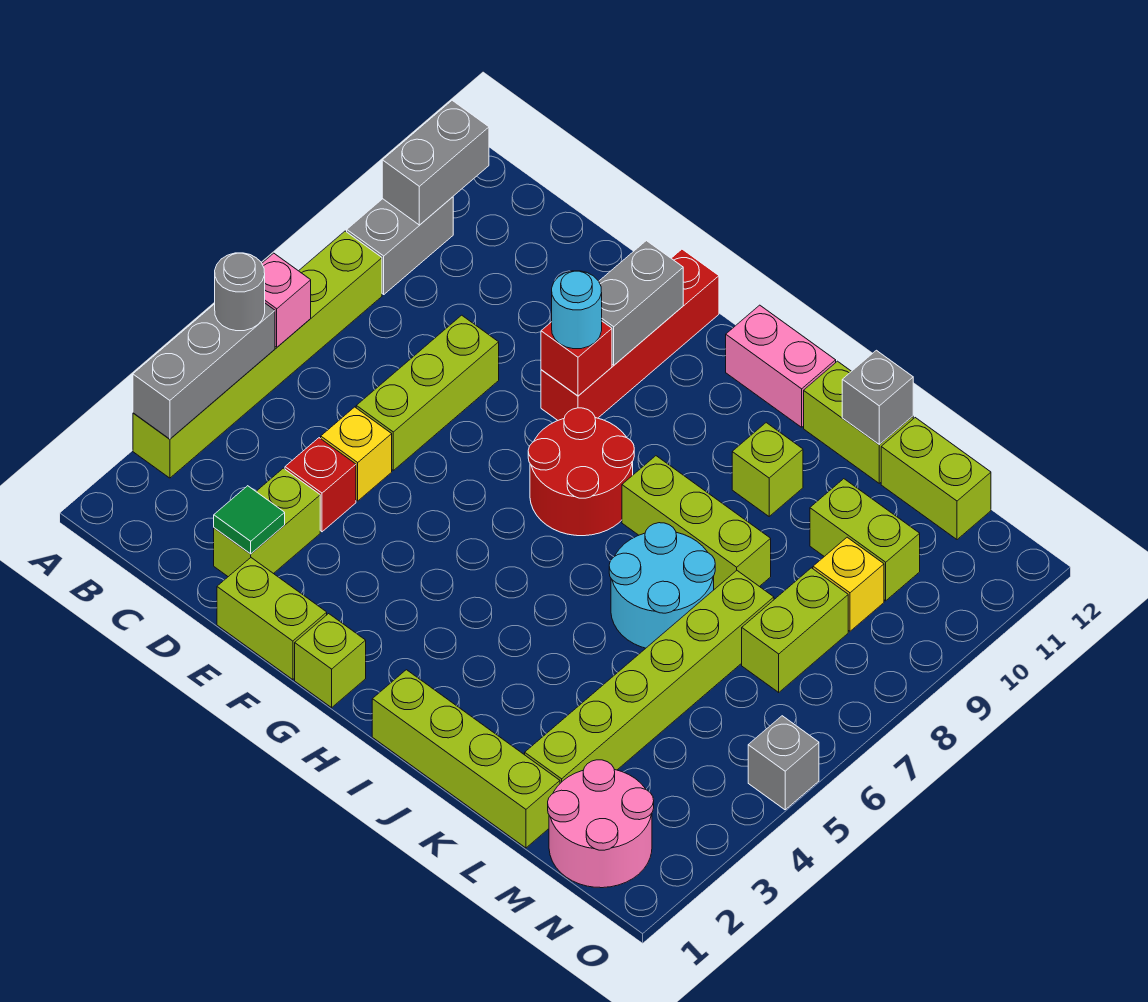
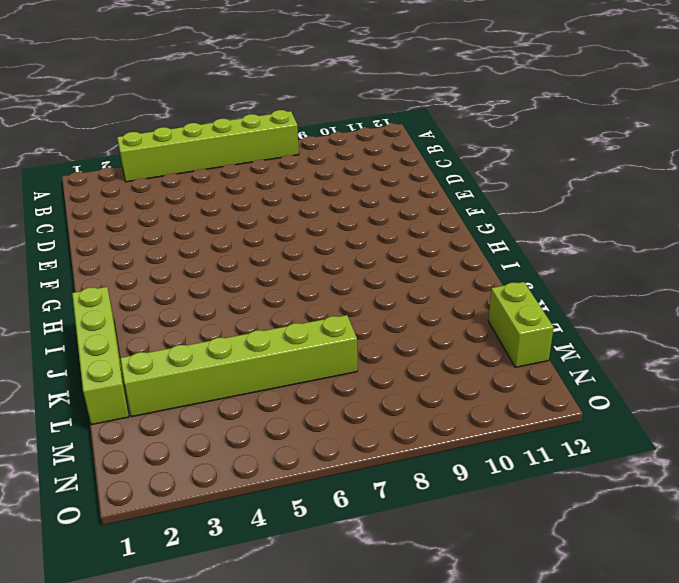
none -> grey 1x2 brick [347,197,453,294]
none -> lime 1x2 brick [214,468,320,577]
none -> red 1x1 brick [285,438,356,532]
none -> yellow 1x1 brick [321,407,392,501]

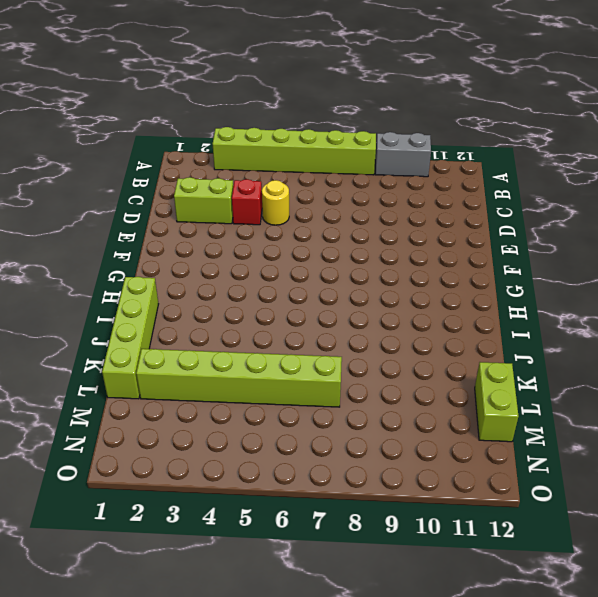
yellow 1x1 round brick [262,180,289,225] -> yellow 1x1 brick [321,407,392,501]
none -> lime 1x3 brick [356,315,499,470]
none -> lime 1x2 brick [217,558,327,680]
none -> red 1x4 brick [541,249,719,420]
none -> lime 1x1 brick [295,614,366,708]

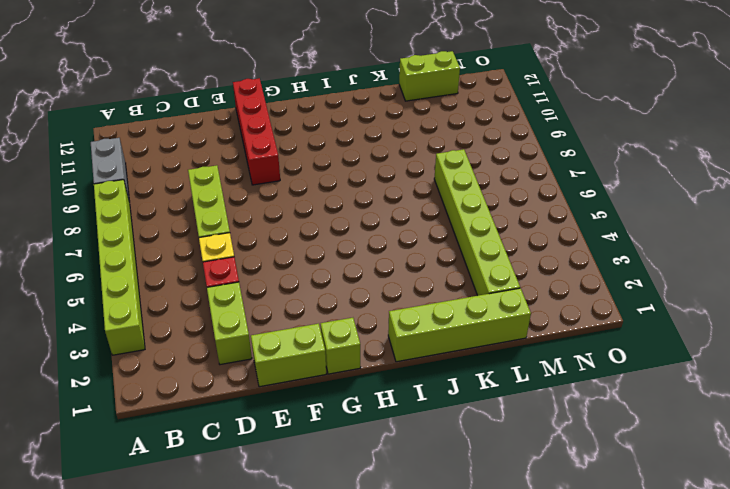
none -> red 2x2 round brick [528,408,634,536]
none -> pink 1x2 brick [726,305,836,427]
none -> lime 1x3 brick [622,456,771,589]
none -> cyan 2x2 round brick [609,523,715,648]

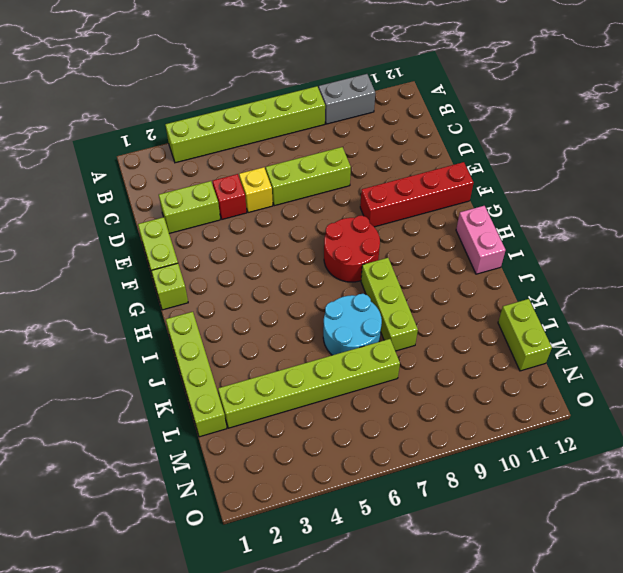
none -> lime 1x1 brick [732,423,803,516]
none -> lime 1x2 brick [804,361,913,483]
none -> lime 1x2 brick [810,479,920,601]
none -> pink 2x2 round brick [548,760,654,888]

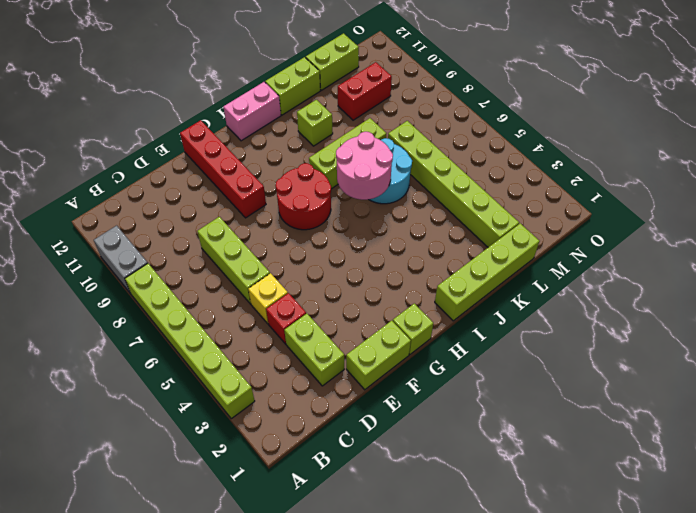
pink 2x2 round brick [336,132,393,200] -> pink 2x2 round brick moved to [548,760,654,888]
red 1x2 brick [338,62,392,120] -> lime 1x2 brick [810,479,920,601]
none -> lime 1x2 brick [742,568,848,692]
none -> yellow 1x1 brick [813,537,884,631]
none -> grey 1x1 brick [748,716,819,810]
none -> grey 1x3 brick [133,303,275,439]

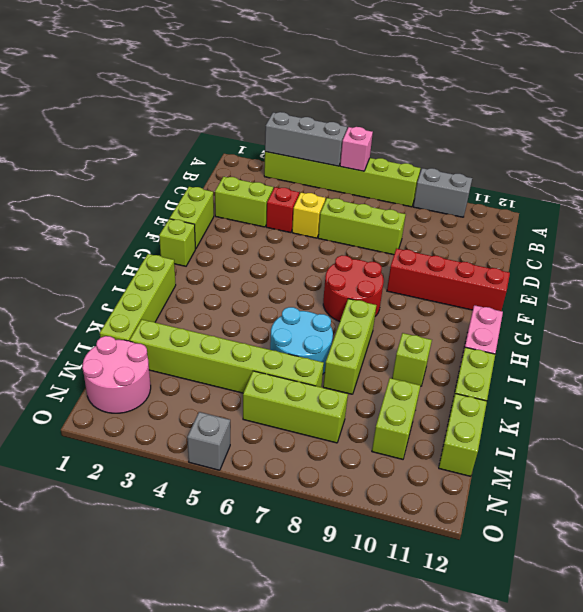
lime 1x3 brick [243,371,348,443] -> lime 1x2 brick [742,568,848,692]
none -> yellow 1x1 brick [813,537,884,631]
none -> grey 1x2 brick [382,100,489,225]
none -> green 1x1 tile [214,486,285,554]
none -> red 1x1 brick [541,321,612,396]

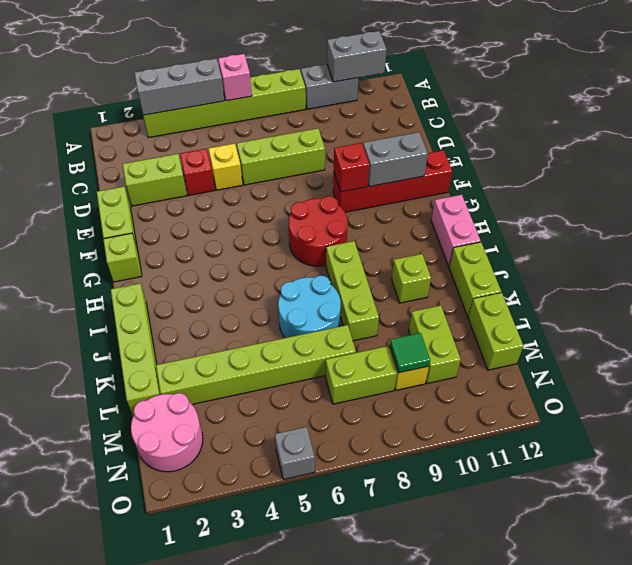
green 1x1 tile [390,333,430,373] -> green 1x1 tile moved to [214,486,285,554]
none -> grey 1x1 brick [842,350,913,445]
none -> grey 1x1 round brick [215,253,265,331]
none -> cyan 1x1 round brick [552,271,602,349]

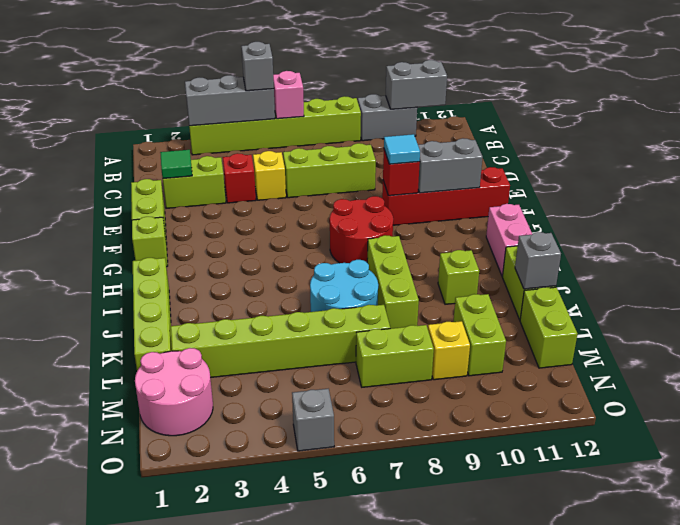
grey 1x1 brick [242,42,274,91] -> grey 1x1 round brick [215,253,265,331]
cyan 1x1 tile [384,134,420,164] -> cyan 1x1 round brick [552,271,602,349]

